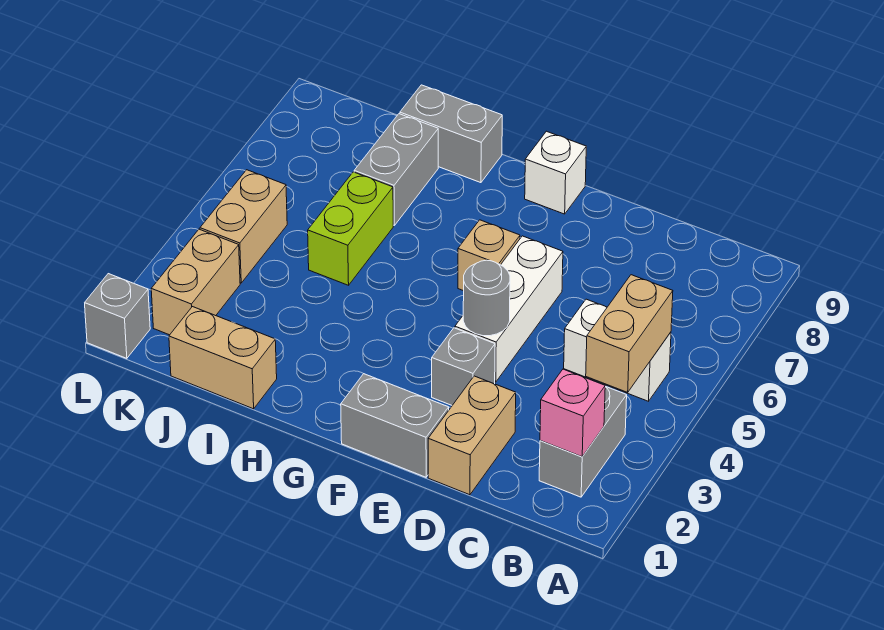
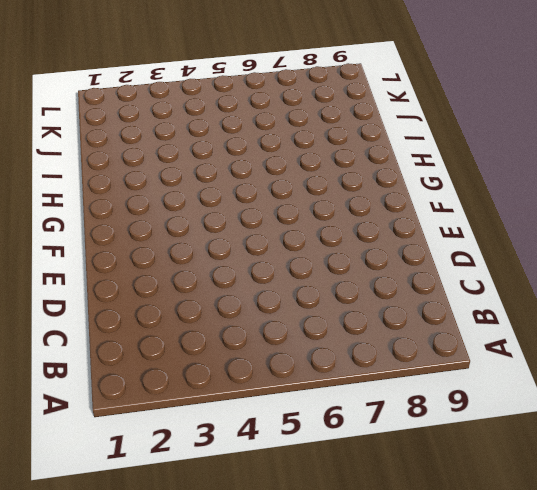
none -> grey 1x2 brick [539,386,627,497]
none -> white 1x2 brick [564,299,671,401]
none -> tan 1x2 brick [428,376,516,495]

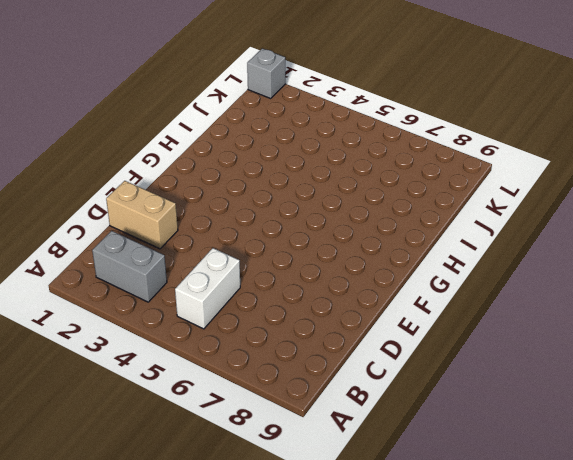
none -> grey 1x2 brick [341,374,449,477]
none -> grey 1x1 brick [432,328,495,405]
none -> white 1x3 brick [455,236,563,382]

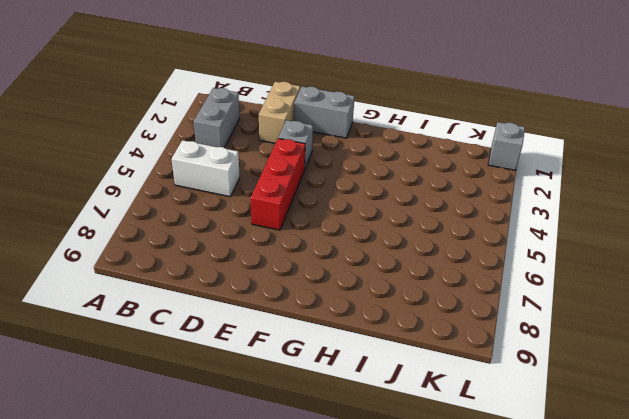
red 1x3 brick [251,138,305,230] -> white 1x3 brick [455,236,563,382]
none -> tan 1x1 brick [458,220,520,291]
none -> white 1x1 brick [525,131,586,214]
none -> grey 1x2 brick [400,85,502,183]

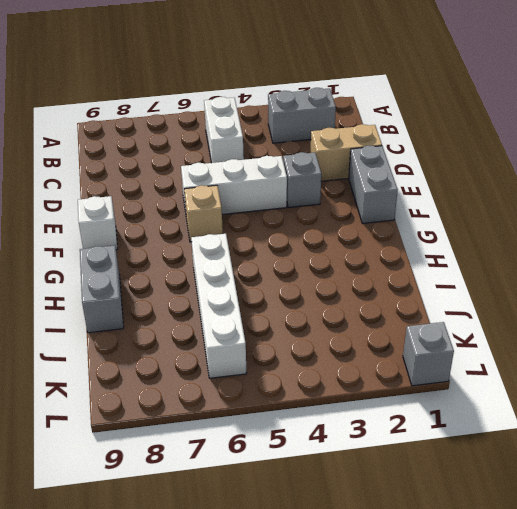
white 1x4 brick [191,234,247,378] -> lime 1x2 brick [308,172,393,285]
none -> tan 1x2 brick [169,307,277,409]
none -> grey 1x2 brick [354,114,438,225]
none -> tan 1x2 brick [151,229,240,335]

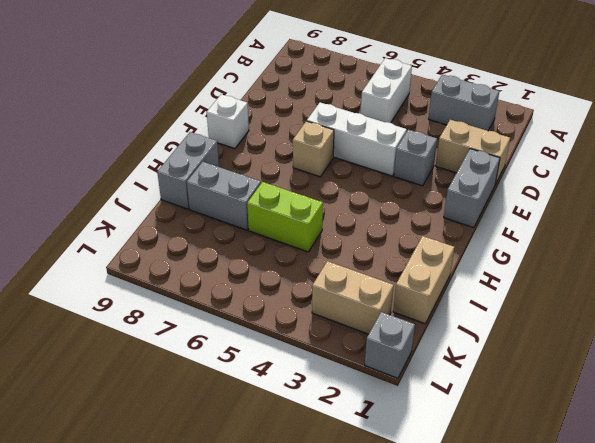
none -> tan 1x2 brick [200,170,287,283]
none -> pink 1x1 brick [540,369,605,457]
none -> tan 1x2 brick [586,275,673,392]

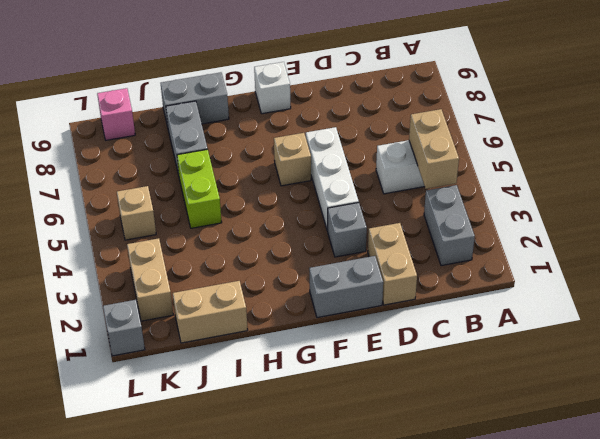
tan 1x1 brick [117,186,156,240] -> tan 1x2 brick [200,170,287,283]
pink 1x1 brick [97,88,135,140] -> pink 1x1 brick moved to [540,369,605,457]
none -> grey 1x1 round brick [463,260,510,336]

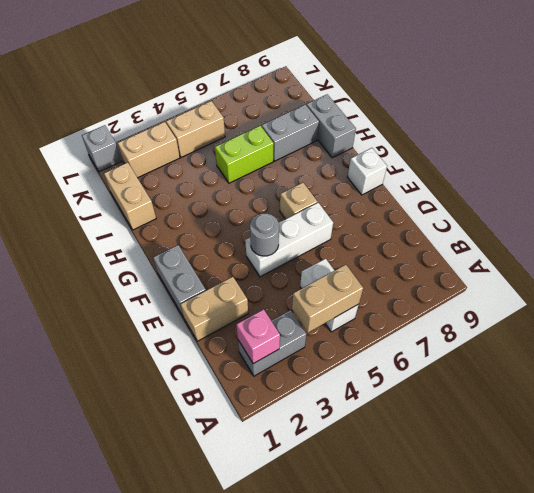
none -> grey 1x1 brick [432,328,495,405]

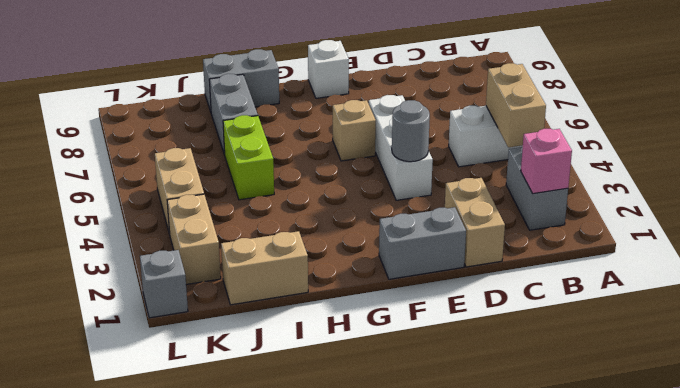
none -> grey 1x1 brick [432,328,495,405]

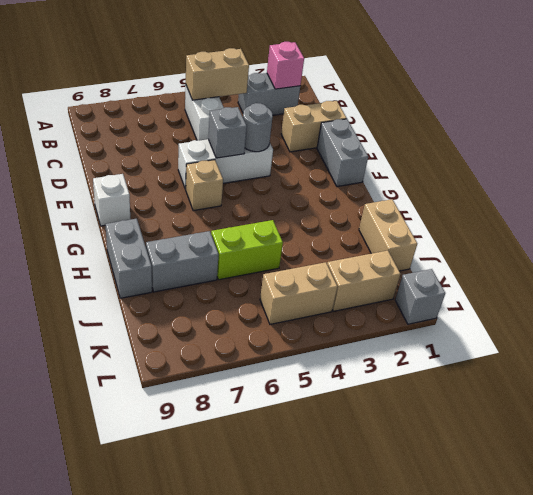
grey 1x1 brick [208,107,247,158] -> grey 1x1 brick moved to [432,328,495,405]

